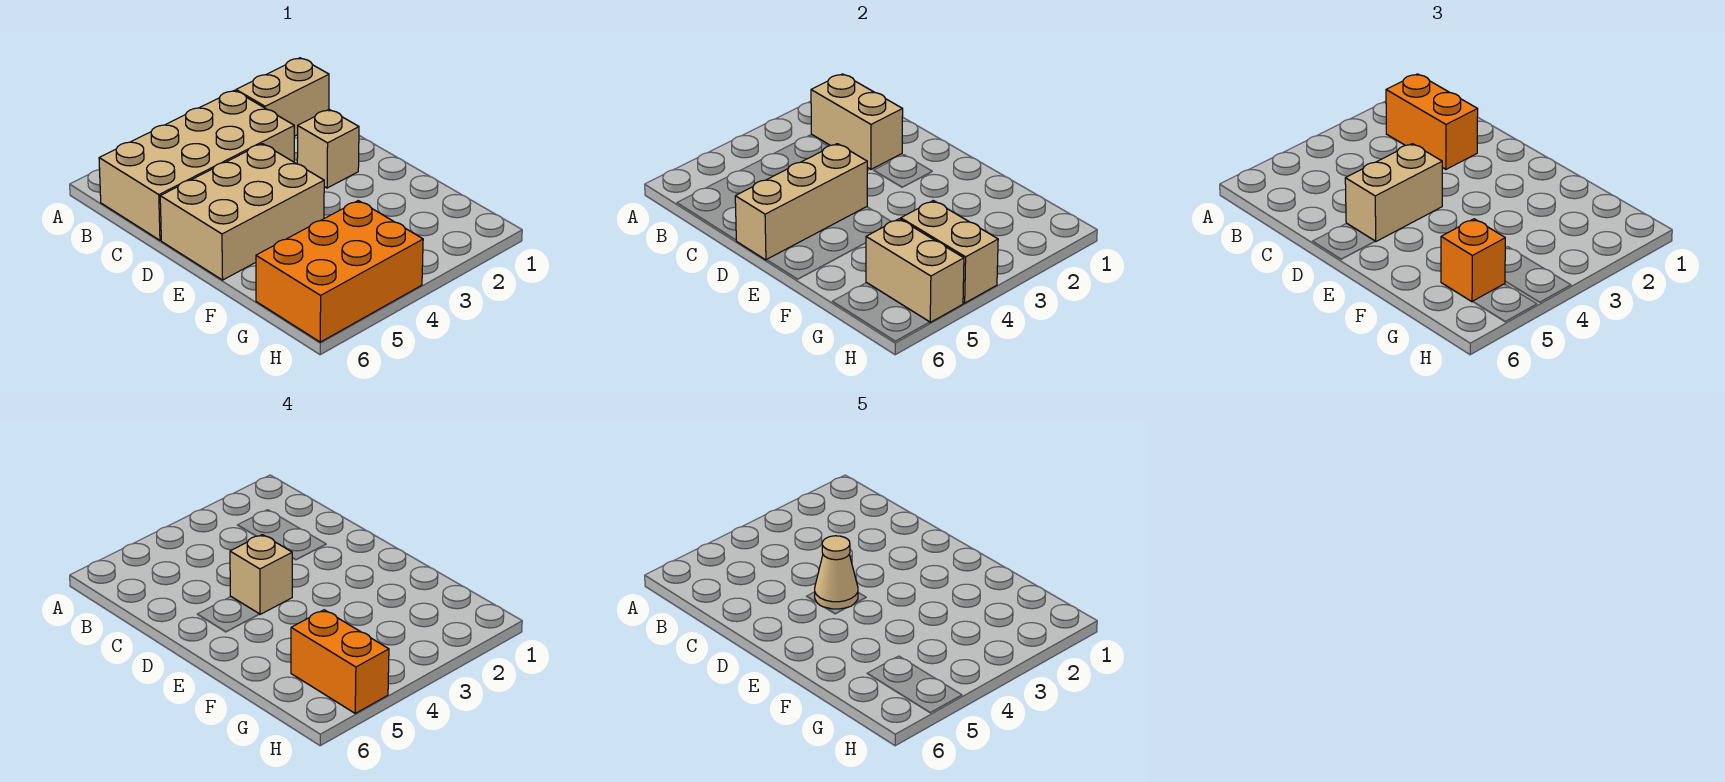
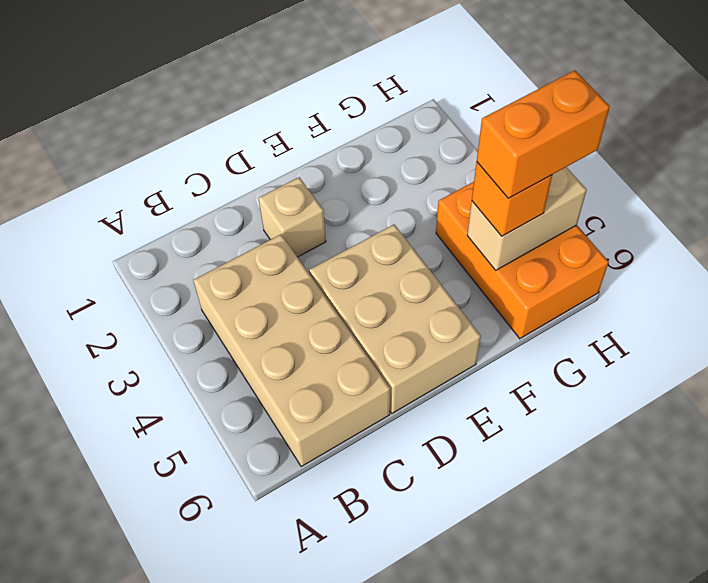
none -> tan 1x2 brick [236,58,329,136]
none -> tan 1x2 brick [811,74,903,169]
none -> tan 1x3 brick [735,144,867,260]

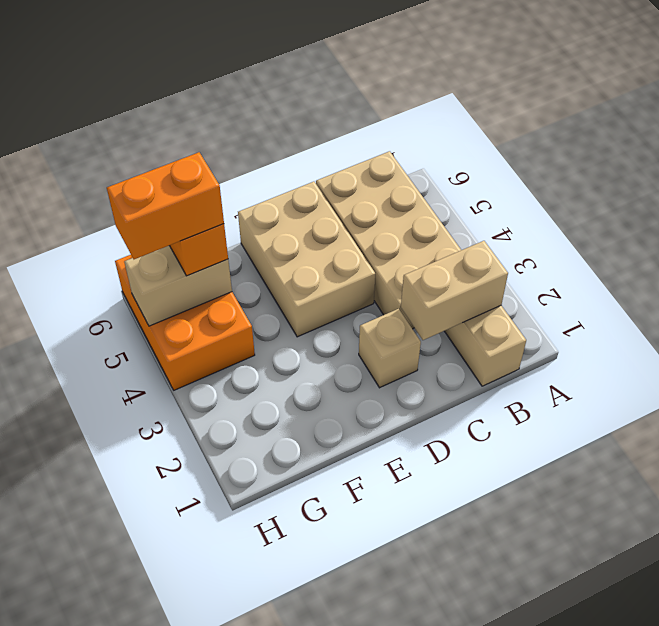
none -> tan 1x3 brick [735,144,867,260]
none -> tan 1x2 brick [901,201,998,303]
none -> orange 1x2 brick [1386,74,1478,169]

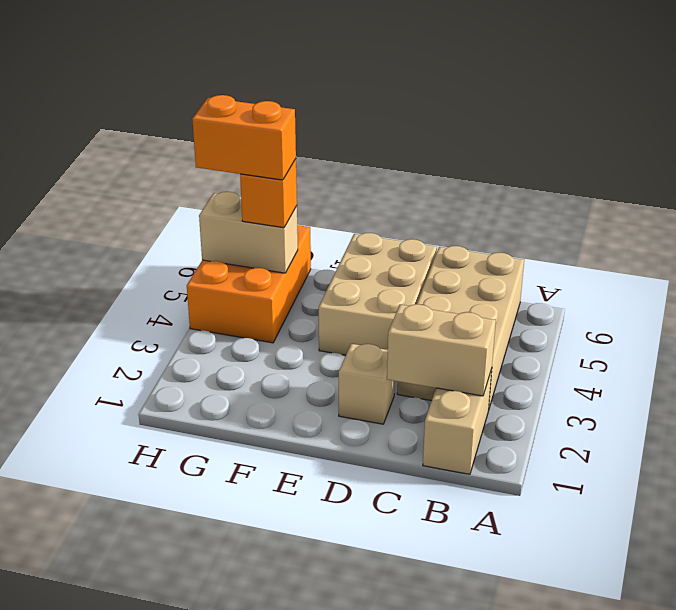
none -> tan 1x3 brick [735,144,867,260]
none -> tan 1x2 brick [901,201,998,303]
none -> orange 1x2 brick [1386,74,1478,169]

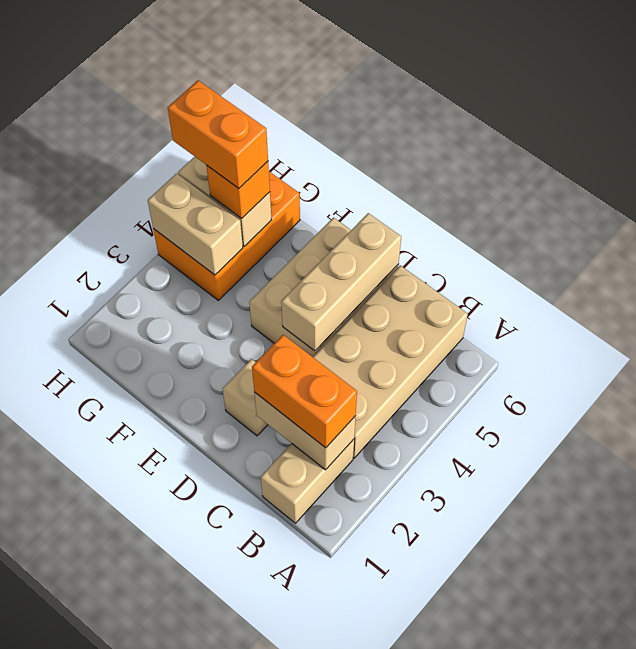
none -> tan 1x2 brick [1345,144,1442,241]
none -> tan 1x1 brick [230,535,292,614]
none -> tan 1x1 cone [815,536,858,609]

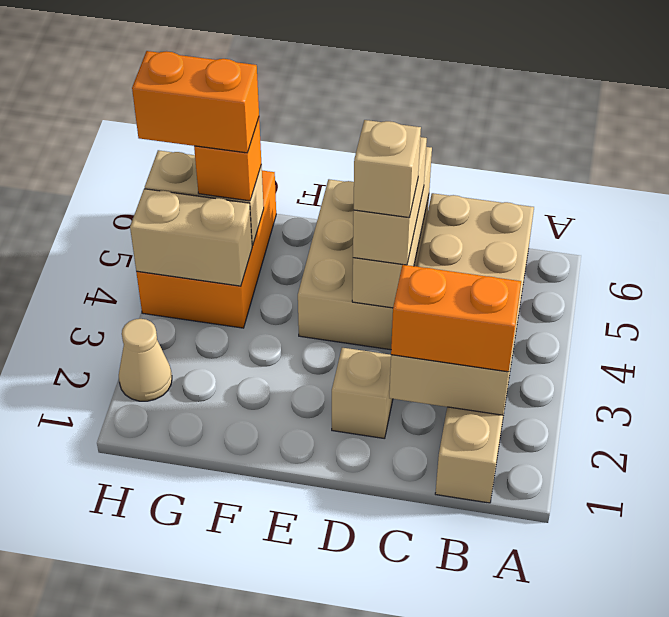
tan 1x1 cone [119,319,172,401] -> tan 1x1 cone moved to [815,536,858,609]

